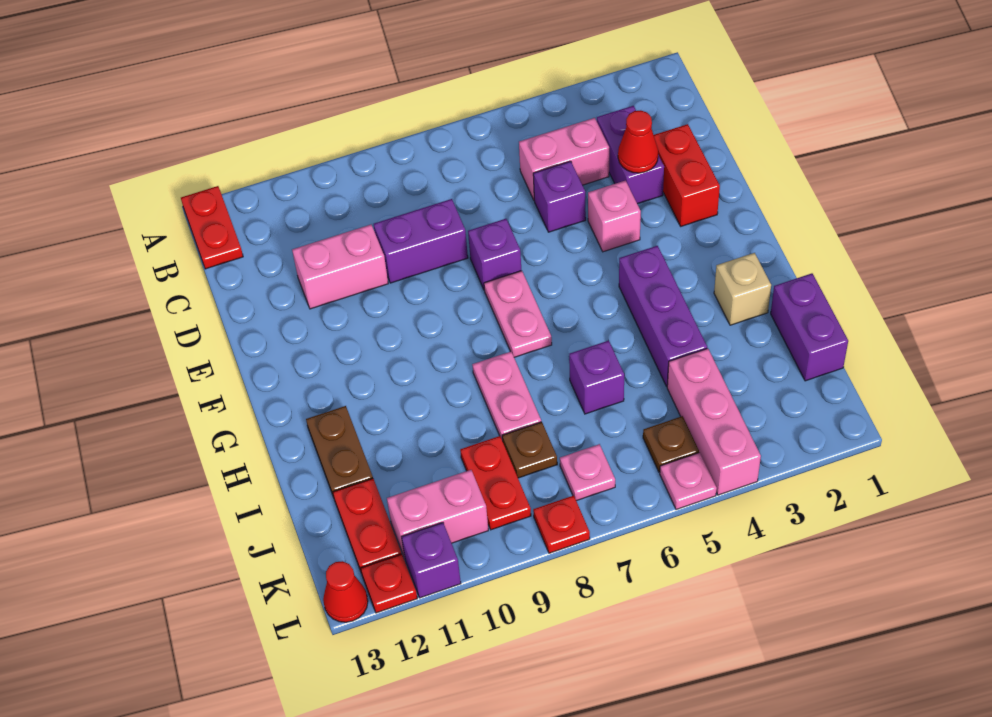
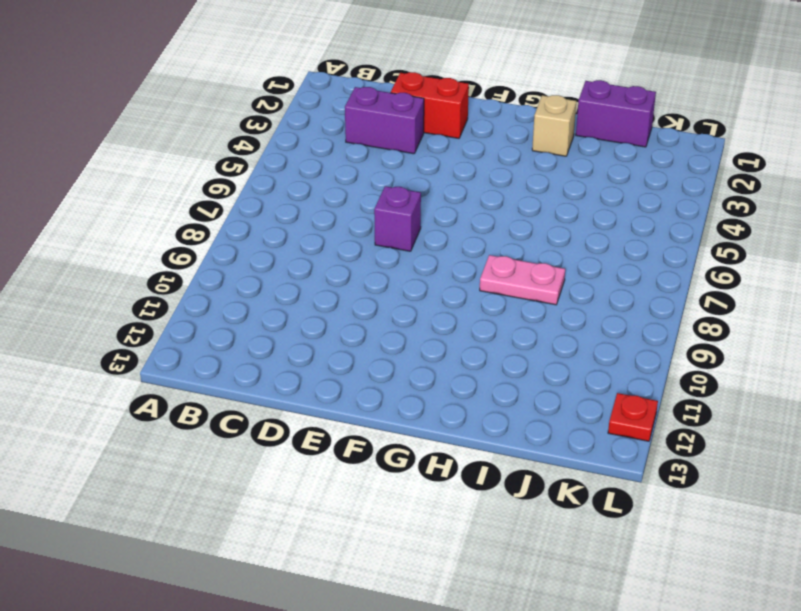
none -> red 1x2 plate [181,186,243,269]
none -> pink 1x2 brick [519,118,609,200]
none -> purple 1x1 brick [533,161,586,232]

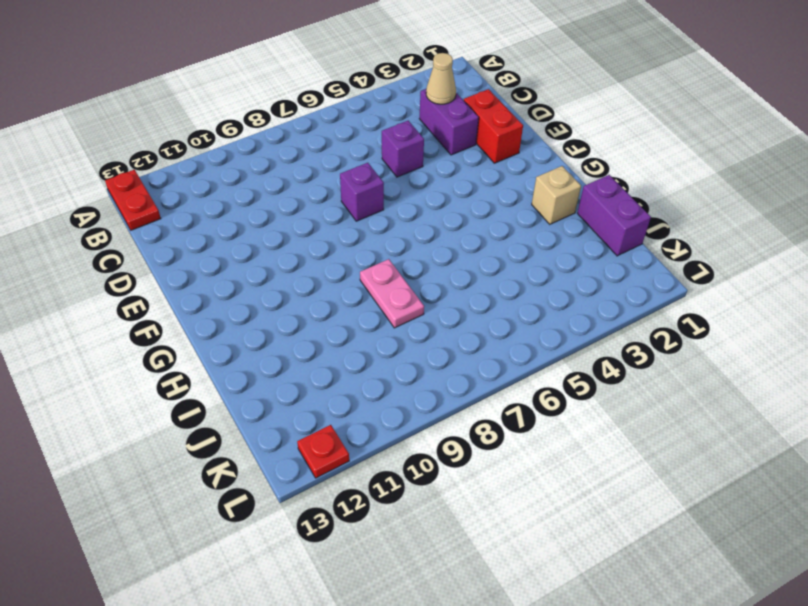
tan 1x1 cone [426,53,456,104] -> none
none -> pink 1x2 brick [519,118,609,200]
none -> purple 1x2 brick [374,199,468,283]
none -> pink 1x2 brick [292,225,388,309]

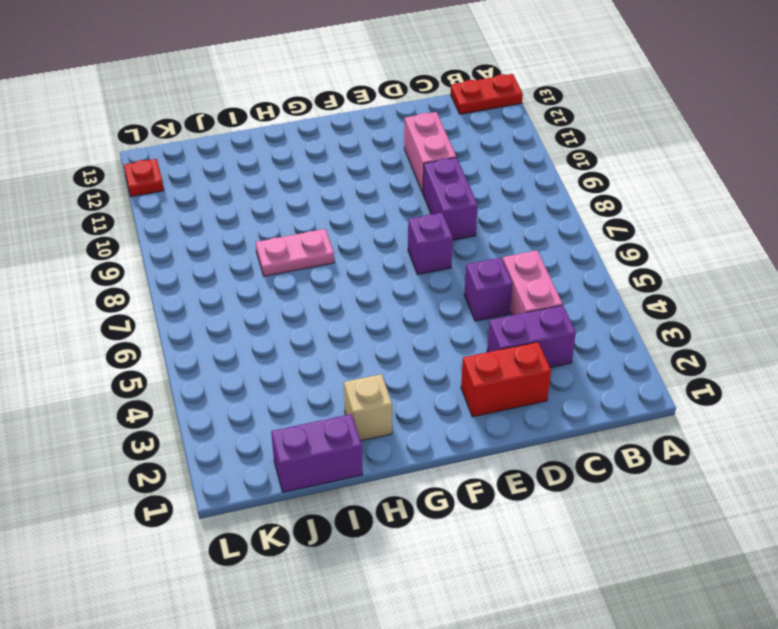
none -> pink 1x1 brick [588,181,641,252]
none -> pink 1x2 plate [484,271,552,357]
none -> purple 1x3 brick [619,246,707,386]

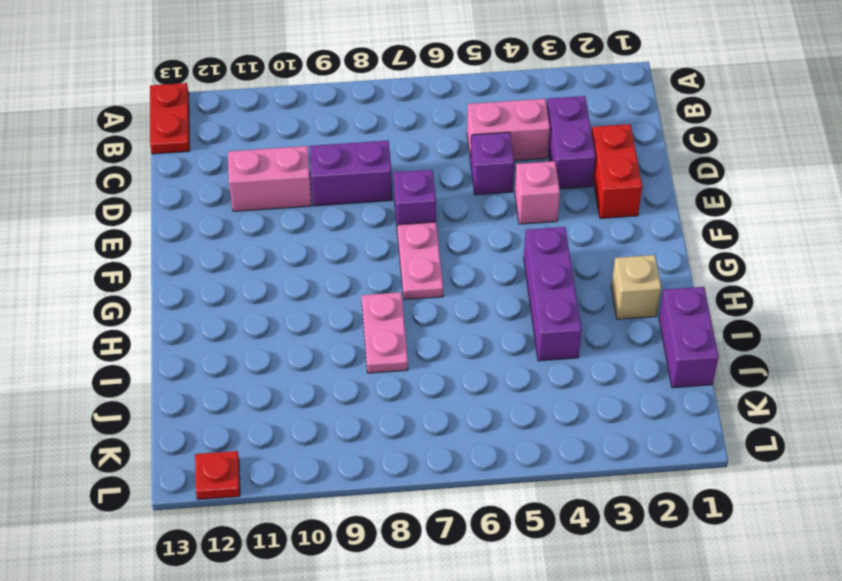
none -> brown 1x2 plate [306,406,373,497]
none -> purple 1x1 brick [569,341,624,414]
none -> pink 1x3 brick [667,349,761,495]

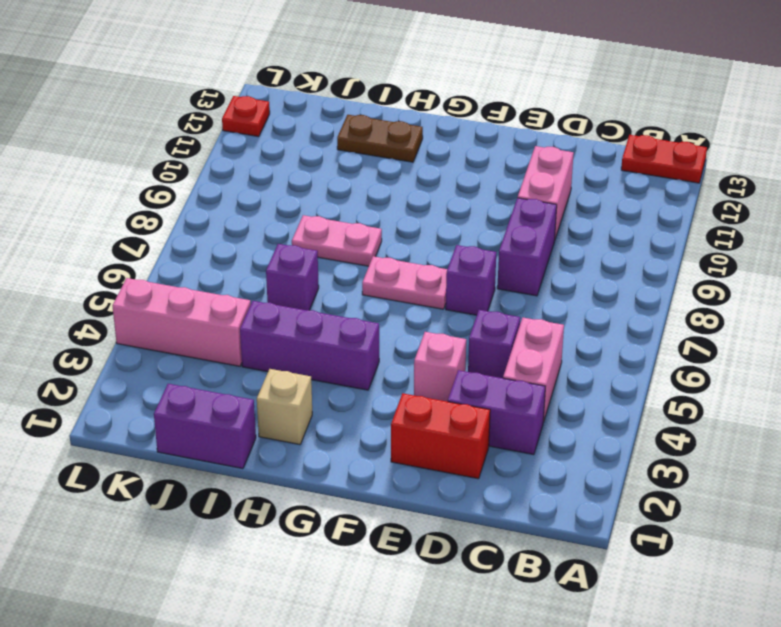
none -> brown 1x1 plate [502,422,557,478]
none -> red 1x2 plate [460,436,531,530]
none -> red 1x2 plate [333,479,402,574]

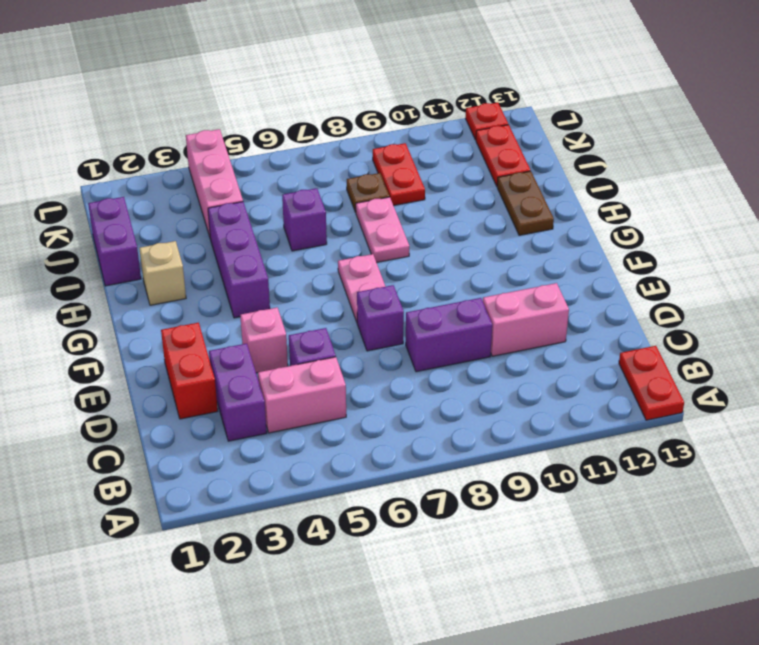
none -> brown 1x1 plate [643,416,699,472]
none -> pink 1x1 plate [560,444,615,501]
none -> pink 1x2 brick [387,470,488,558]

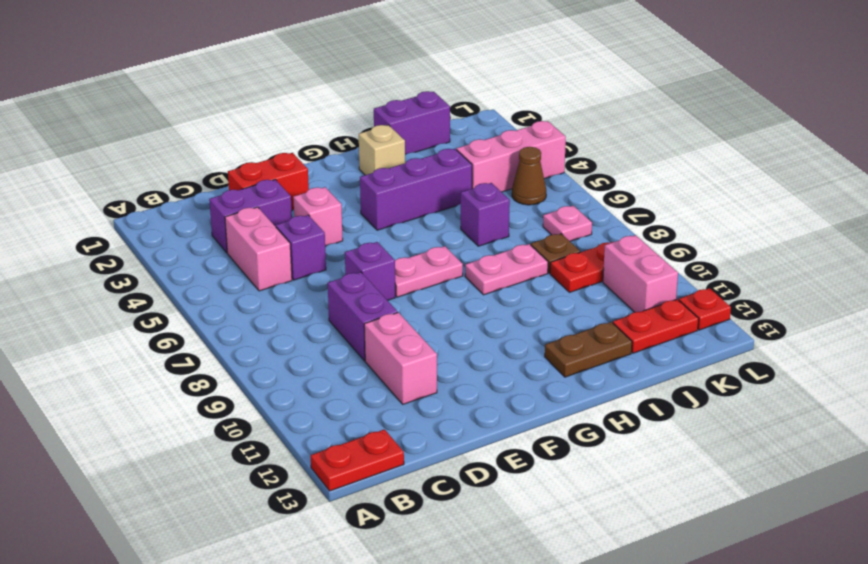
brown 1x1 cone [512,147,546,205] -> brown 1x1 plate [643,416,699,472]
none -> pink 1x1 plate [660,453,717,510]
none -> red 1x1 plate [533,496,590,553]
none -> purple 1x1 brick [402,523,461,598]

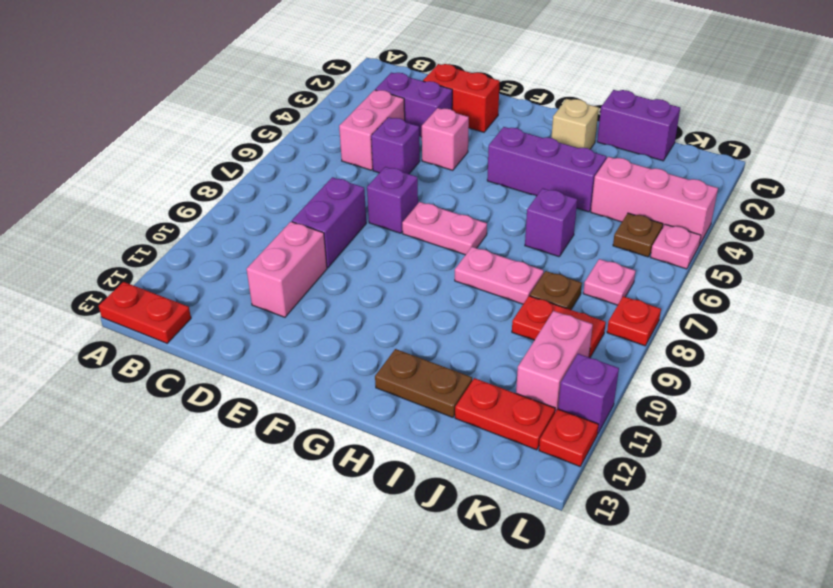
none -> red 1x1 cone [323,561,368,622]
none -> red 1x1 cone [618,110,658,173]

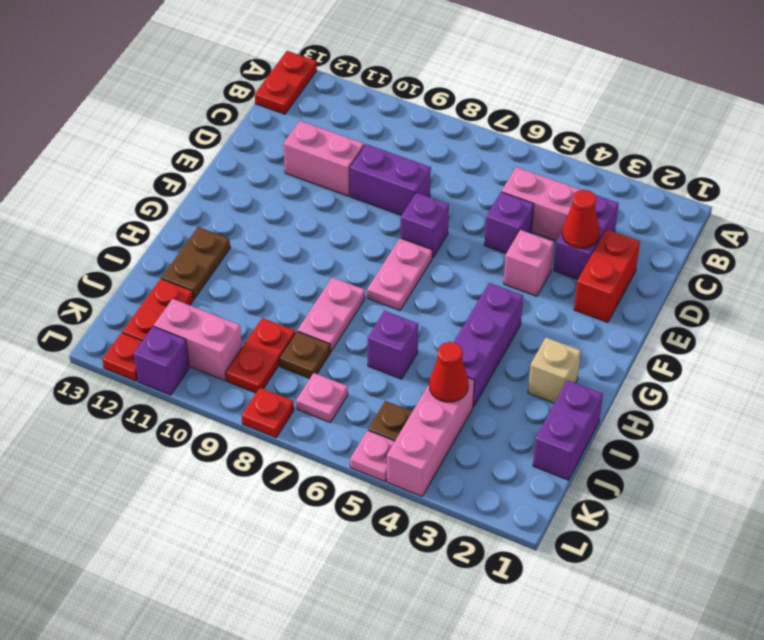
red 1x1 cone [429,342,468,402] -> red 1x1 cone moved to [323,561,368,622]

